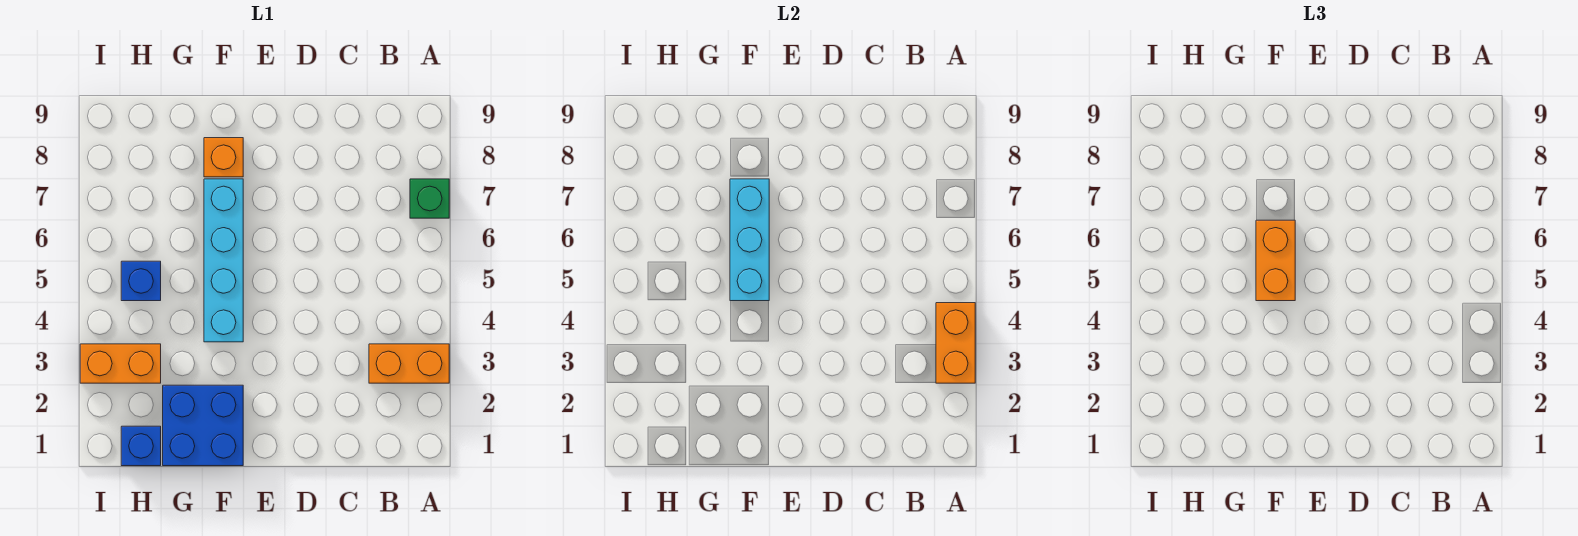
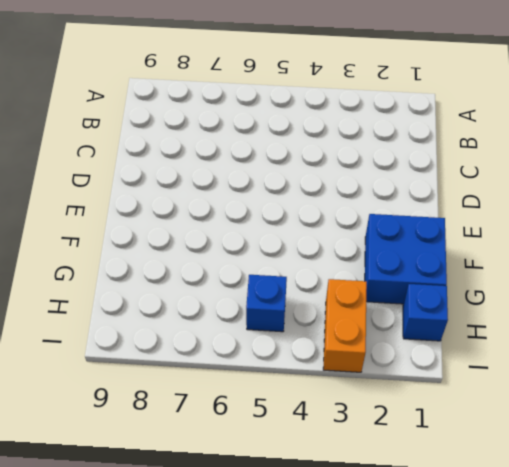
none -> orange 1x2 brick [369,344,449,383]
none -> green 1x1 brick [410,179,449,218]

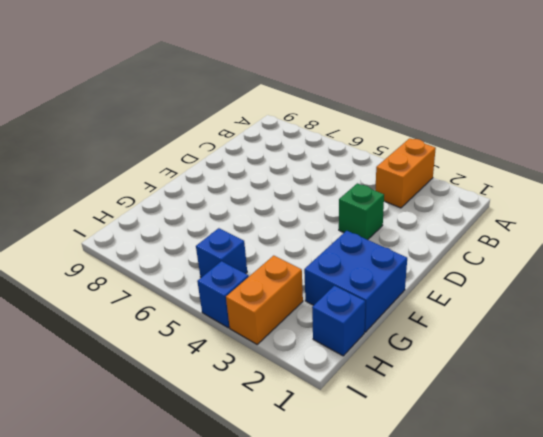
green 1x1 brick [339,183,384,240] -> green 1x1 brick moved to [410,179,449,218]
blue 1x1 brick [197,261,249,328] -> none
none -> cyan 1x4 brick [204,179,243,342]
none -> orange 1x1 brick [204,138,243,177]

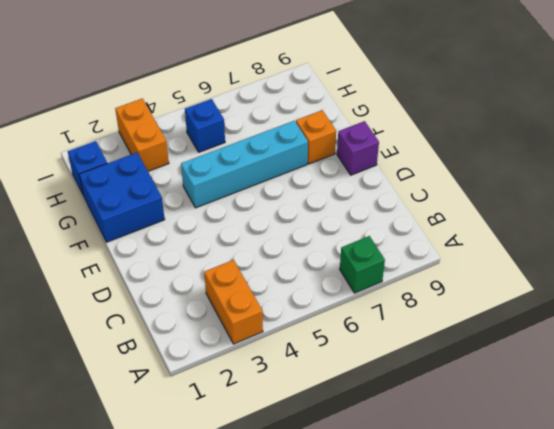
purple 1x1 brick [337,121,379,175] -> none
none -> orange 1x2 brick [936,303,975,383]
none -> cyan 1x3 brick [730,179,769,301]

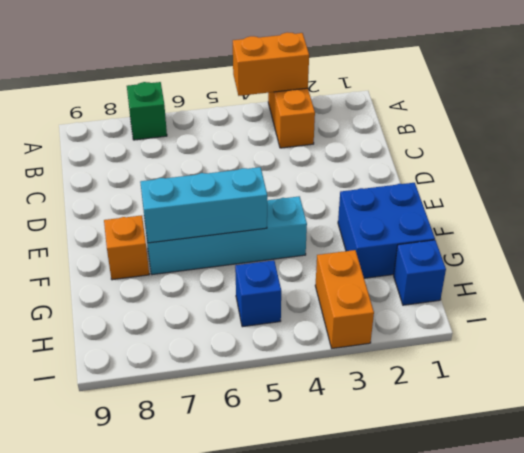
none -> orange 1x2 brick [1256,220,1295,301]

